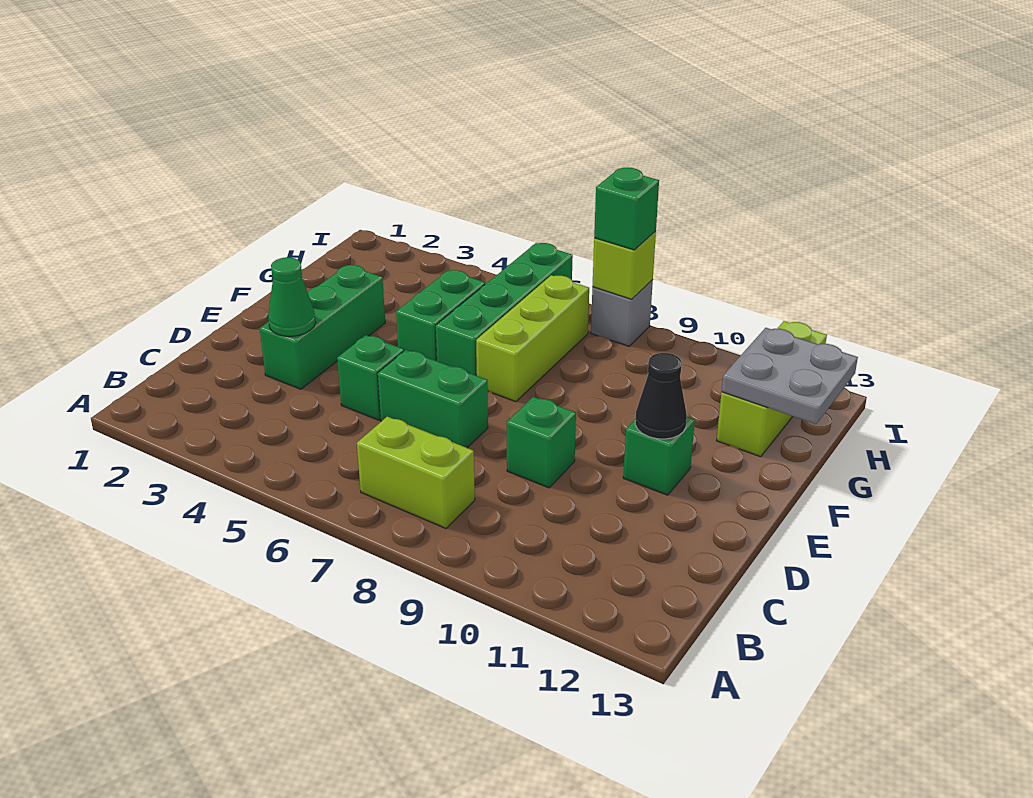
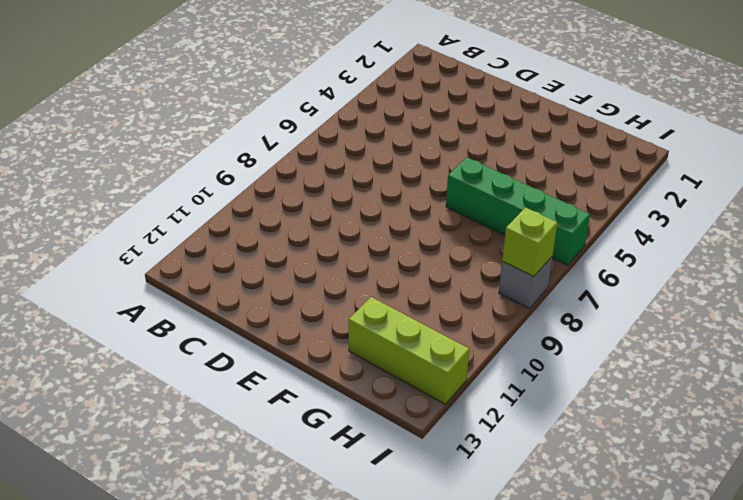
none -> lime 1x2 brick [357,417,475,528]
none -> green 1x3 brick [260,265,385,389]
none -> green 1x1 brick [337,335,404,420]

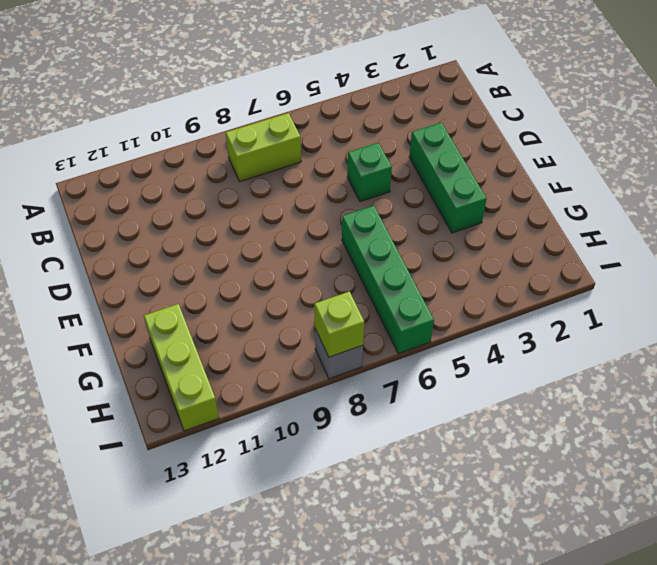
none -> green 1x2 brick [378,350,488,448]
none -> green 1x1 brick [507,397,576,488]
none -> green 1x1 brick [623,417,695,495]

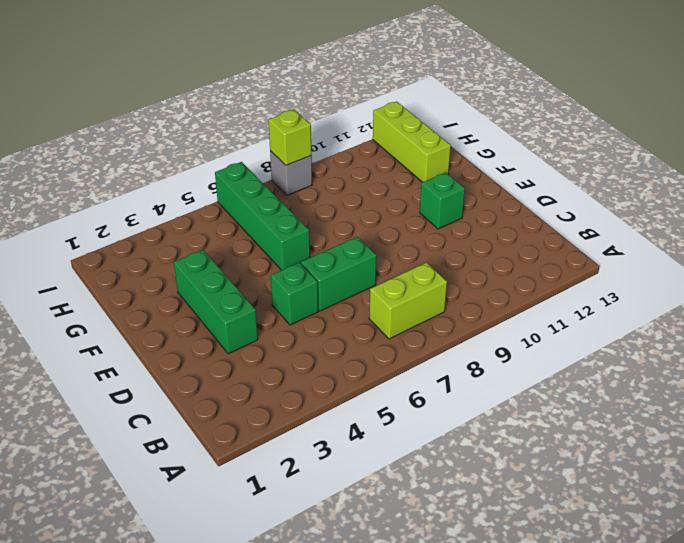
none -> green 1x1 brick [507,397,576,488]
none -> green 1x2 brick [396,270,485,361]
none -> lime 1x3 brick [476,275,589,402]

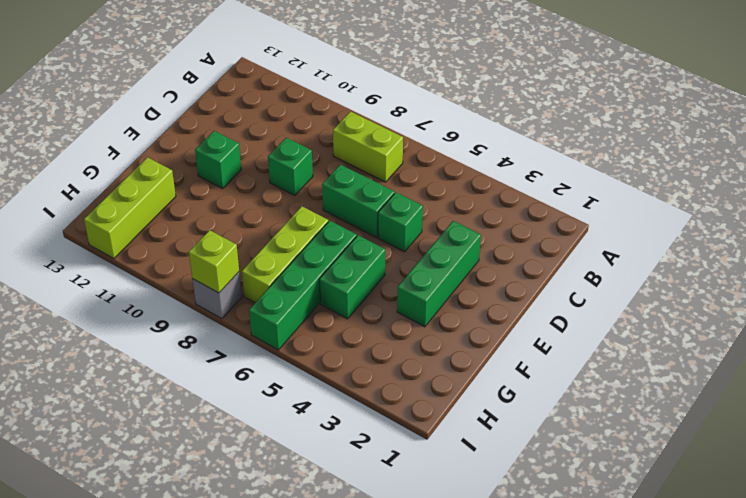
none -> green 1x1 cone [268,257,316,336]
none -> black 1x1 cone [635,353,687,439]
none -> grey 2x2 plate [722,328,858,424]

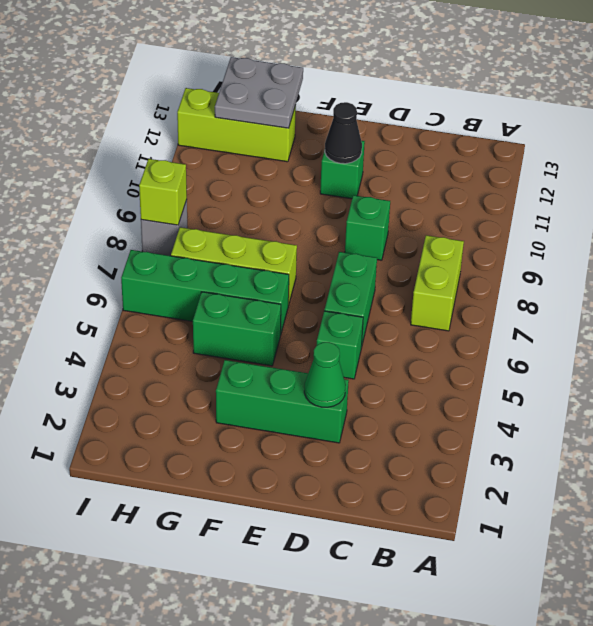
none -> green 1x1 brick [594,168,659,250]

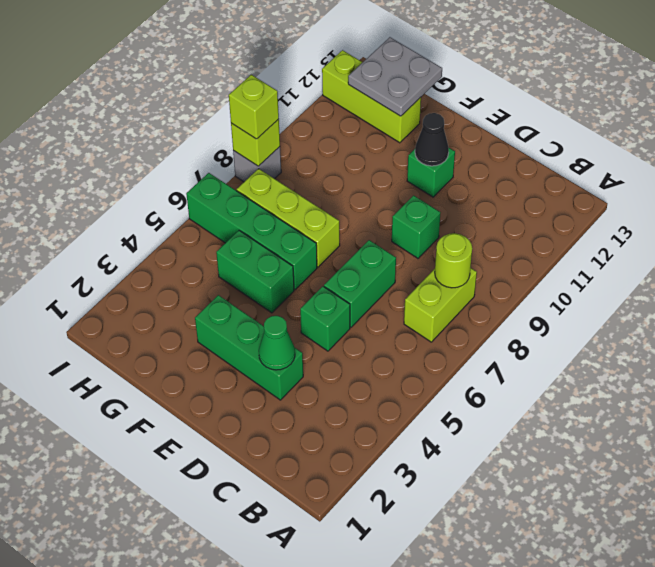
lime 1x1 round brick [435,233,472,288] -> none
lime 1x1 brick [229,75,279,139] -> green 1x1 brick [594,168,659,250]

